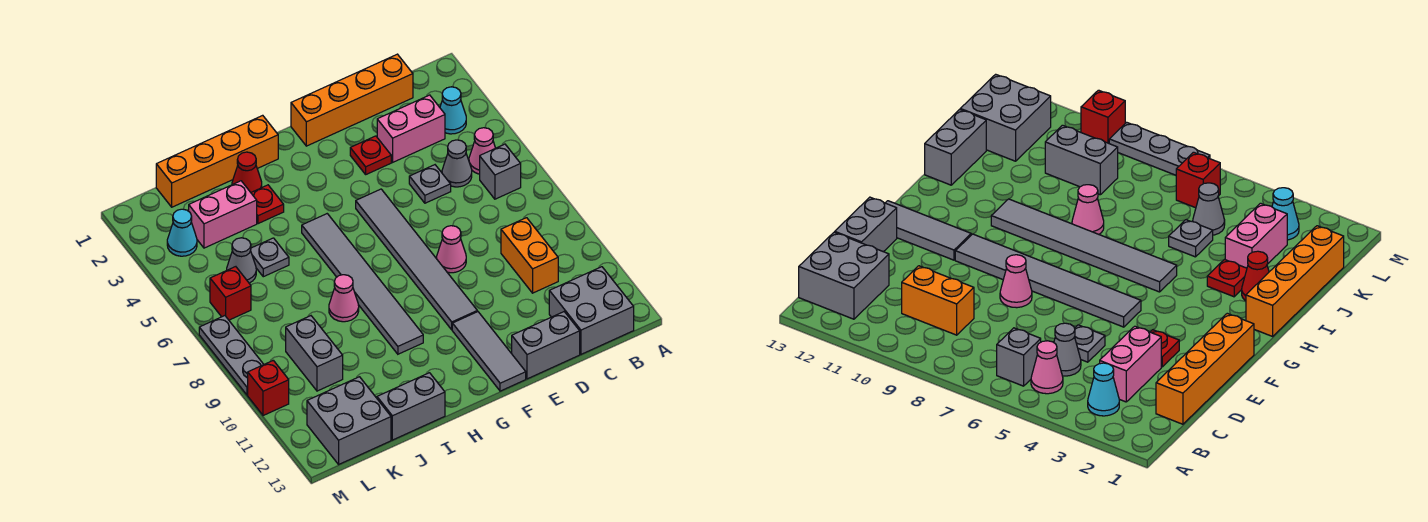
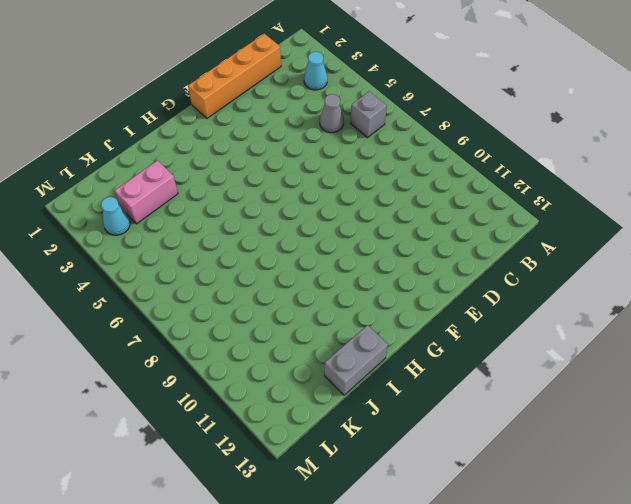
none -> pink 1x1 cone [469,128,495,174]
none -> grey 2x2 brick [549,267,634,354]
none -> pink 1x2 brick [377,95,445,162]

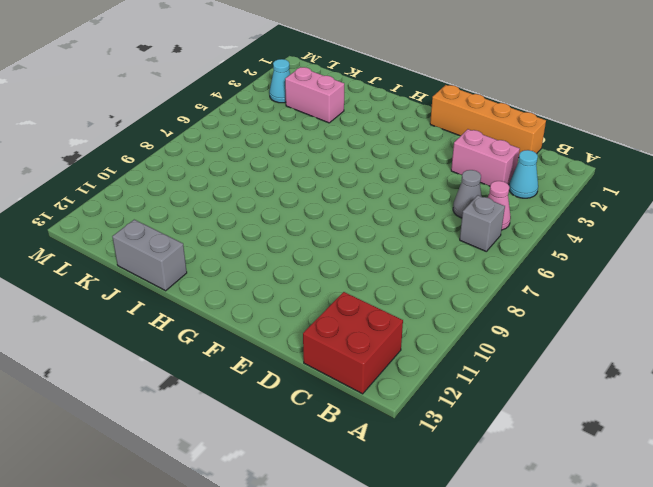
red 2x2 brick [303,292,403,394] -> grey 2x2 brick [549,267,634,354]
none -> orange 1x2 brick [501,218,558,293]
none -> grey 1x1 plate [409,165,451,203]
none -> grey 1x2 brick [512,312,580,379]

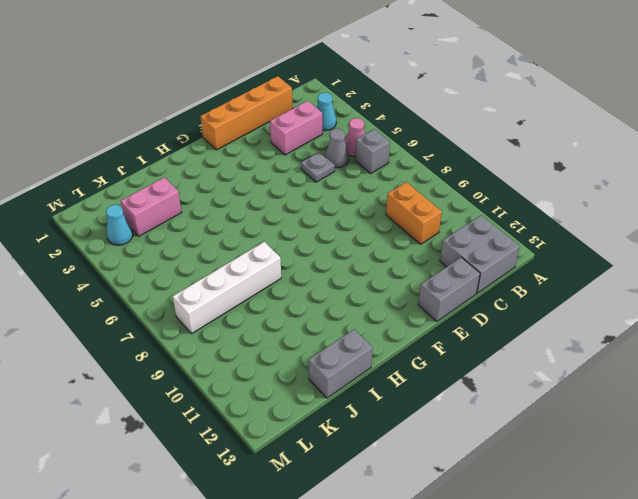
white 1x4 brick [173,242,281,334] -> pink 1x1 cone [329,275,359,322]
none -> red 1x1 plate [350,136,391,174]
none -> pink 1x1 cone [437,226,466,273]
none -> grey 1x6 tile [356,189,477,330]

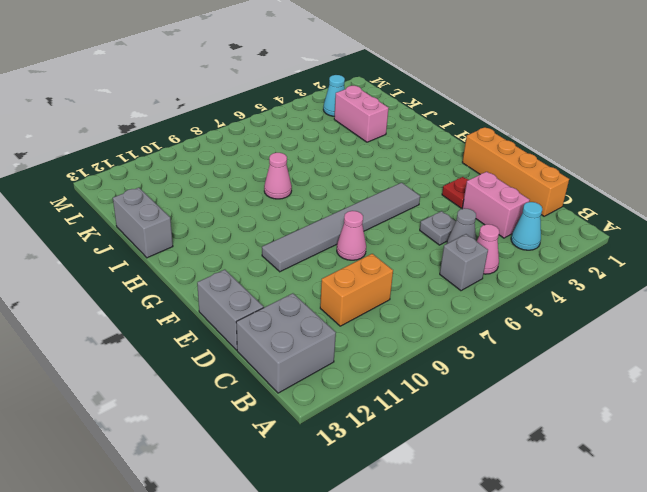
none -> grey 1x3 tile [452,312,526,391]
none -> orange 1x4 brick [156,115,278,207]
none -> grey 1x6 tile [302,214,423,354]

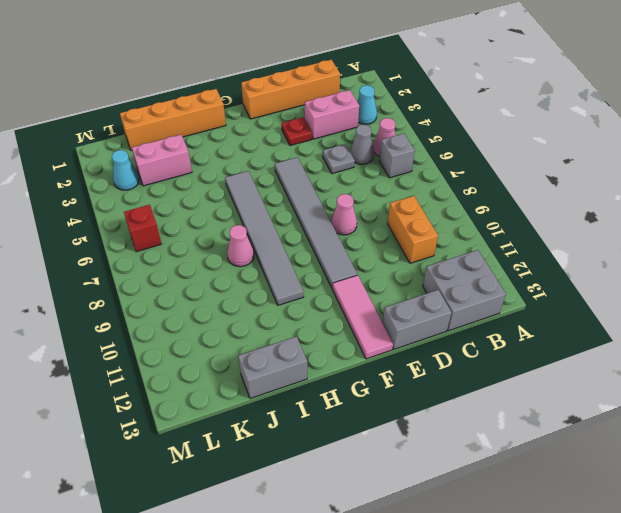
pink 1x3 tile [332,275,393,359] -> grey 1x3 tile [452,312,526,391]
none -> red 1x1 cone [232,152,262,192]
none -> red 1x1 plate [251,185,284,224]
none -> grey 1x1 plate [251,238,289,277]

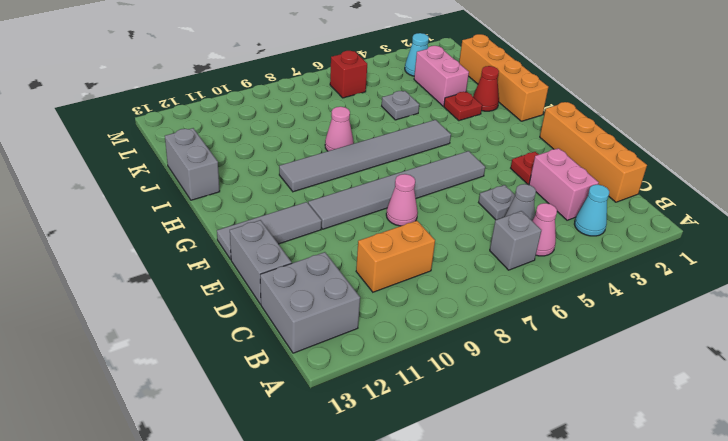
none -> grey 1x1 cone [227,238,256,283]
none -> grey 1x2 brick [286,316,343,391]
none -> grey 2x2 brick [307,377,391,464]

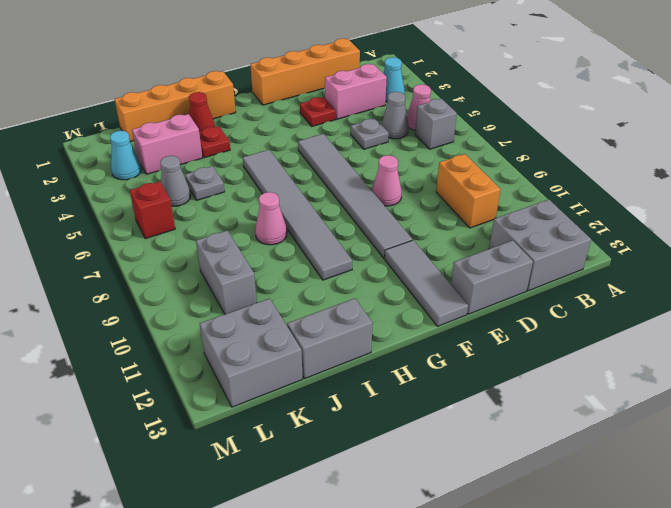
none -> grey 1x3 plate [199,316,264,395]
none -> red 1x1 brick [248,360,289,416]

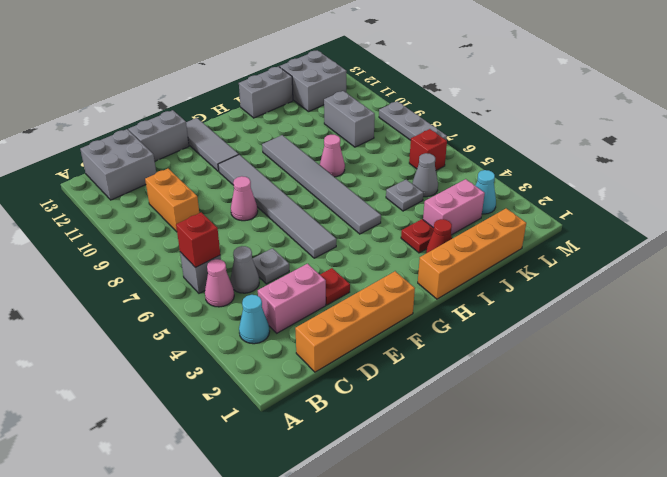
red 1x1 brick [176,212,220,268] -> red 1x1 brick moved to [248,360,289,416]

